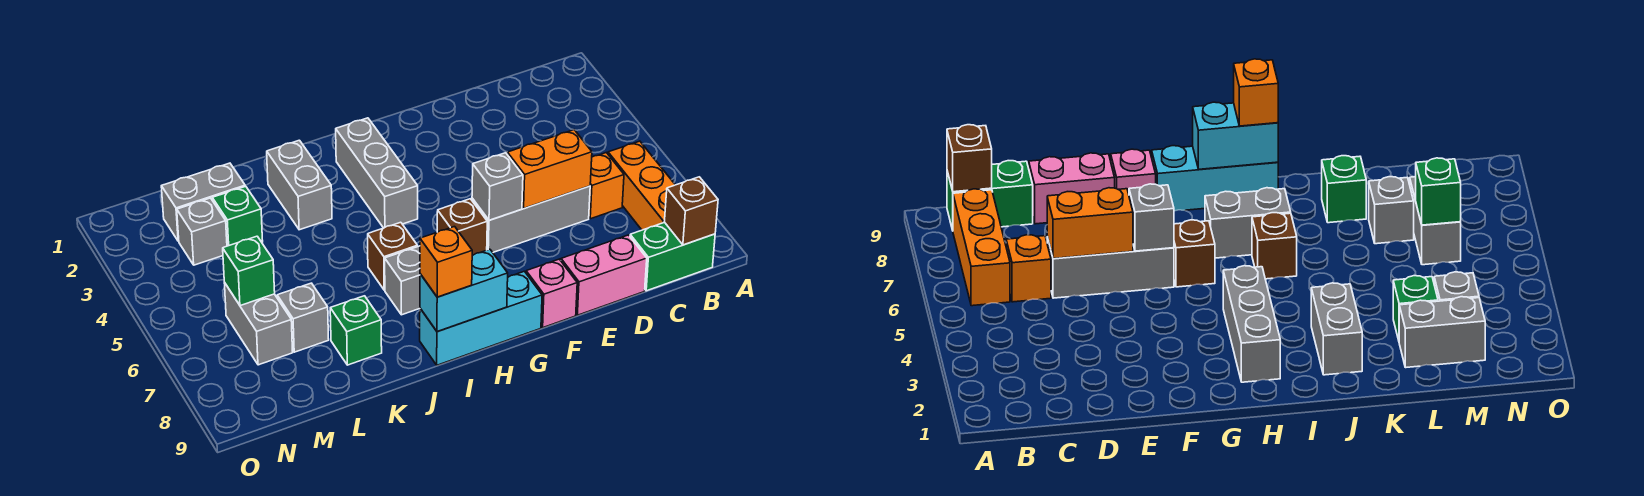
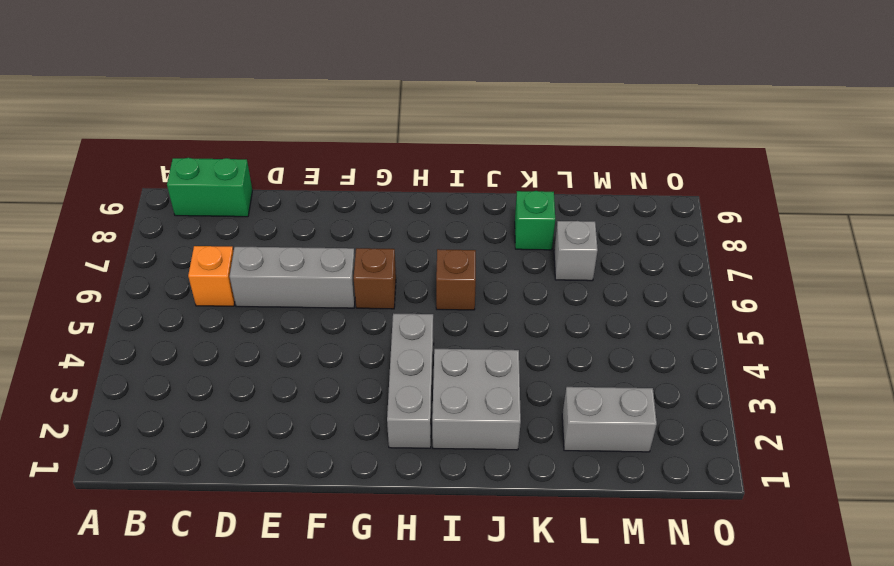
grey 2x2 brick [432,349,521,450] -> grey 1x2 brick [267,140,332,230]
none -> orange 1x3 brick [608,141,675,230]
none -> pink 1x2 brick [561,235,647,315]
none -> pink 1x1 brick [526,259,577,328]

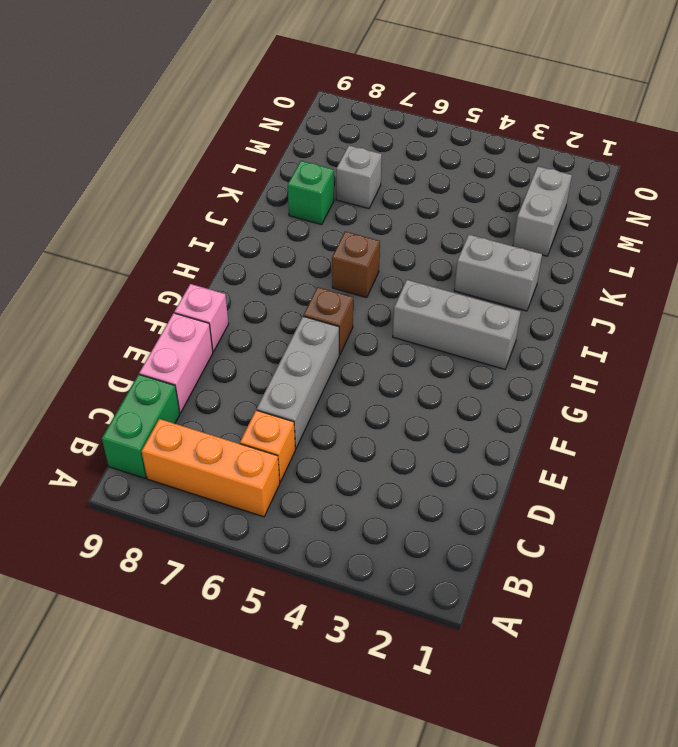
none -> cyan 1x3 brick [420,271,542,365]
none -> grey 1x2 brick [385,246,420,315]
none -> green 1x1 brick [212,186,263,246]

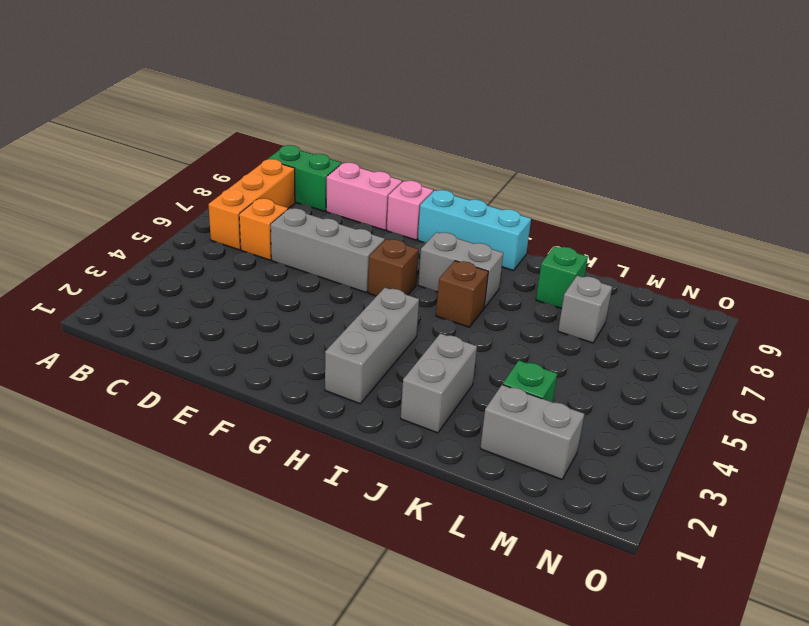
none -> grey 1x1 brick [177,198,227,265]
none -> grey 1x2 brick [224,283,293,365]
none -> brown 1x1 brick [664,177,718,245]

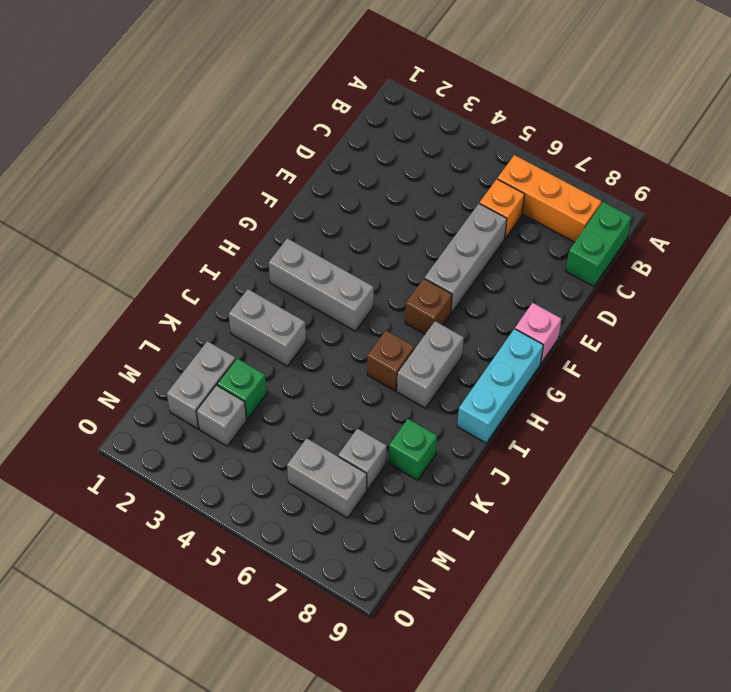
none -> pink 1x2 brick [561,235,647,315]
none -> brown 1x1 brick [664,177,718,245]
none -> orange 1x2 brick [507,130,592,208]

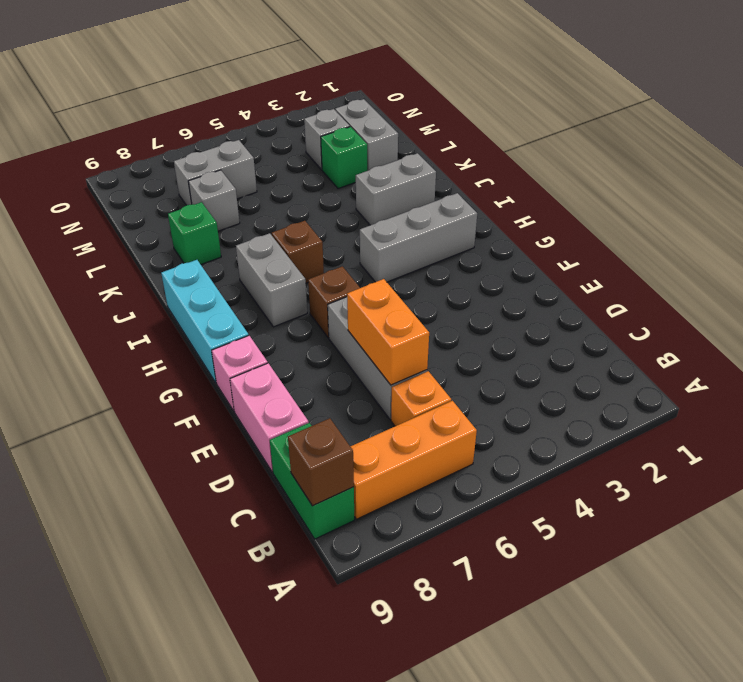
none -> grey 1x1 brick [472,153,523,220]
none -> cyan 1x2 brick [420,249,508,332]
none -> green 1x1 brick [223,236,275,306]

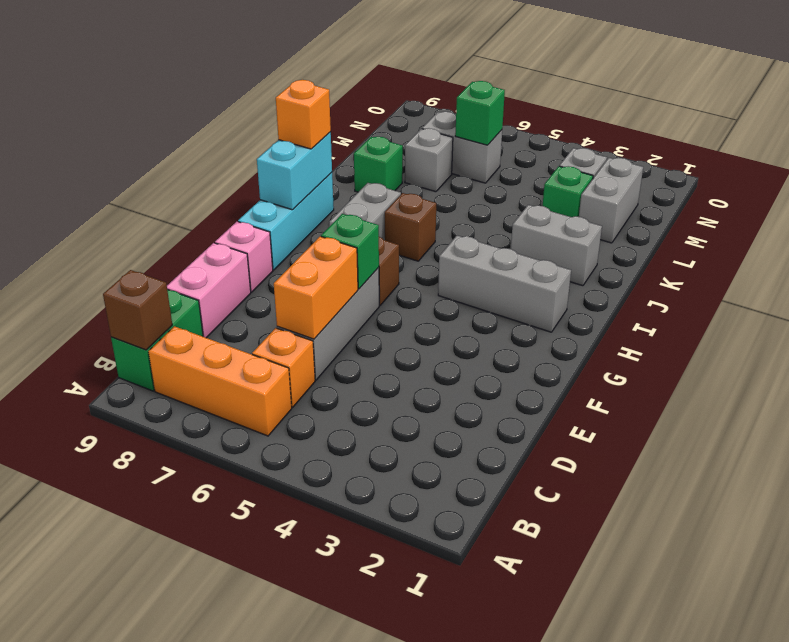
green 1x1 brick [321,214,379,289] -> grey 1x1 brick [472,153,523,220]

